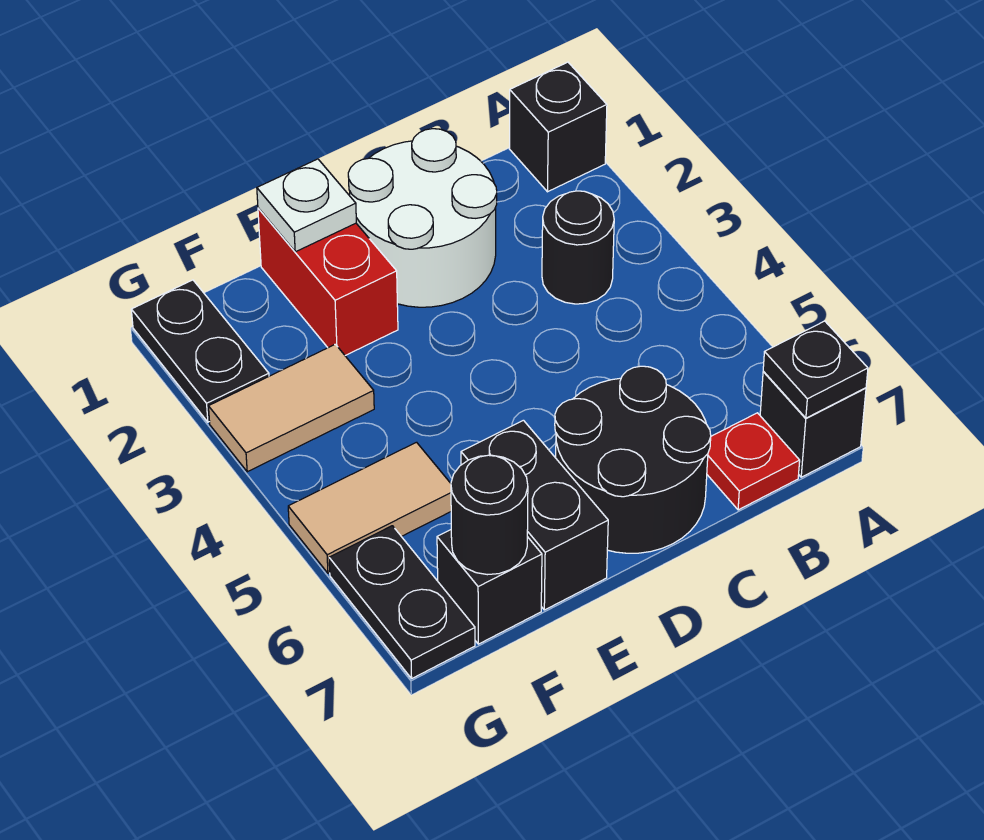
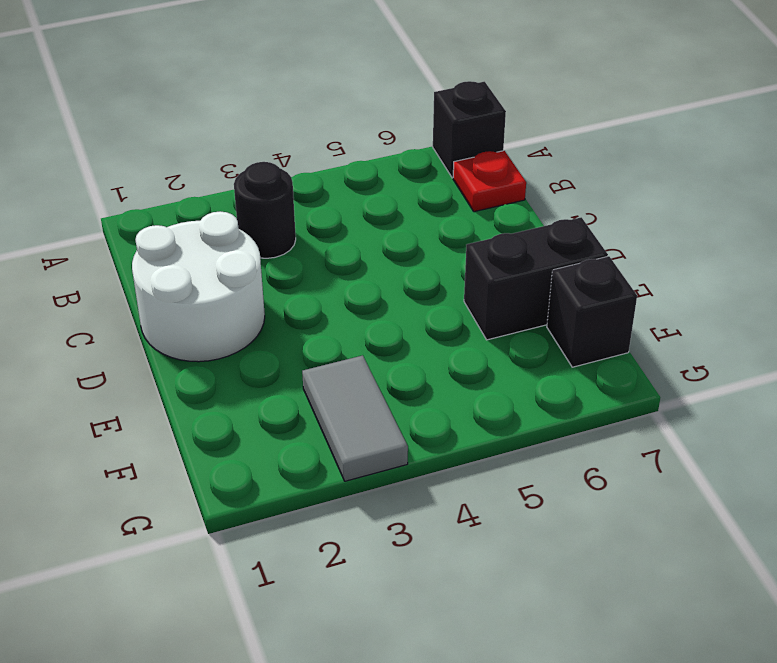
grey 1x2 tile [302,355,408,481] -> tan 1x2 tile [208,344,374,472]
none -> black 1x1 brick [509,62,607,192]
none -> black 2x2 round brick [555,366,711,553]
none -> red 1x2 brick [258,208,398,355]

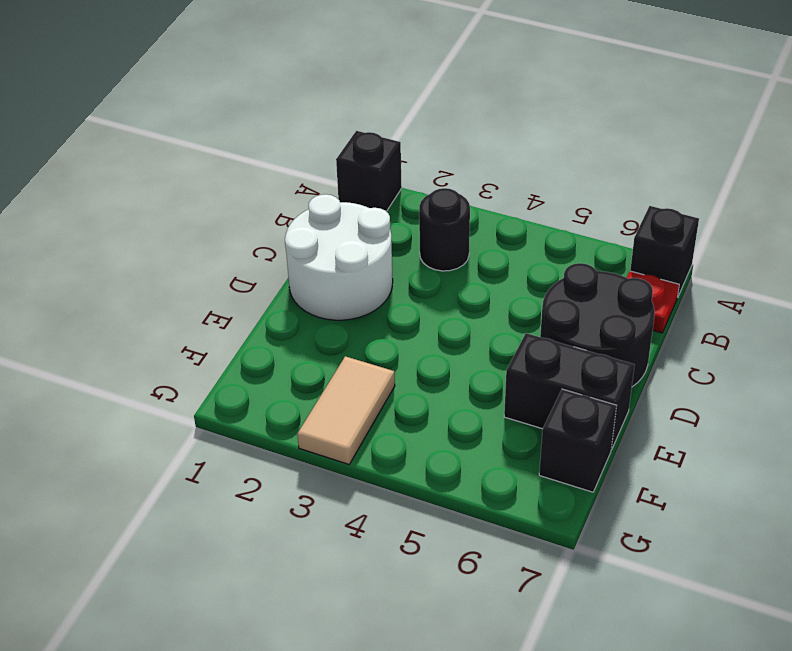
none -> red 1x2 brick [258,208,398,355]
none -> tan 1x2 tile [288,442,451,573]
none -> black 1x2 plate [131,280,269,422]

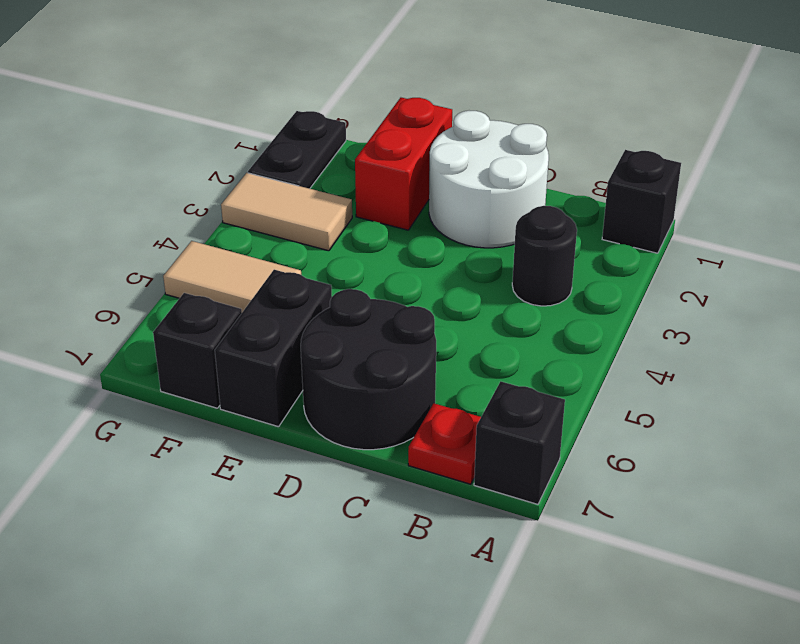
none -> black 1x2 plate [329,526,475,678]
none -> black 1x1 plate [763,321,868,418]
none -> white 1x1 plate [257,159,356,252]

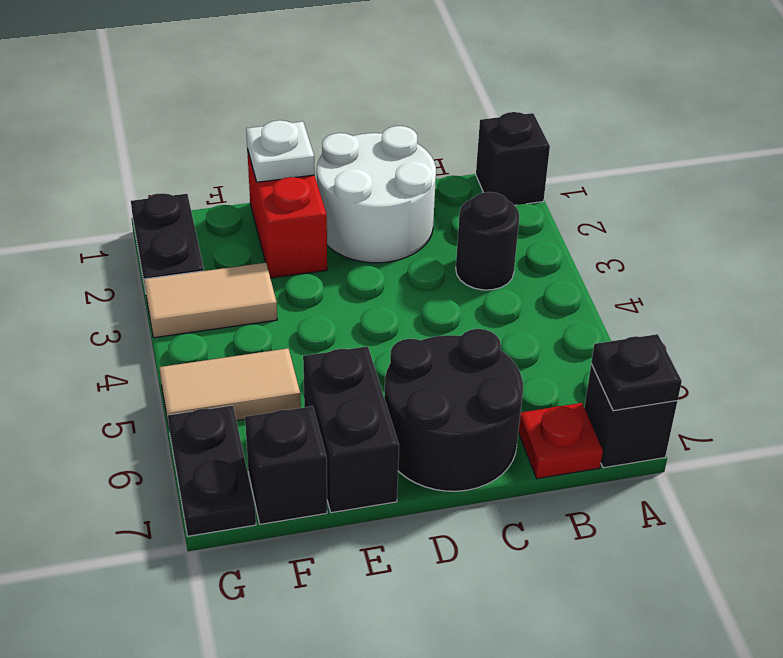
none -> black 1x1 round brick [451,455,528,575]

